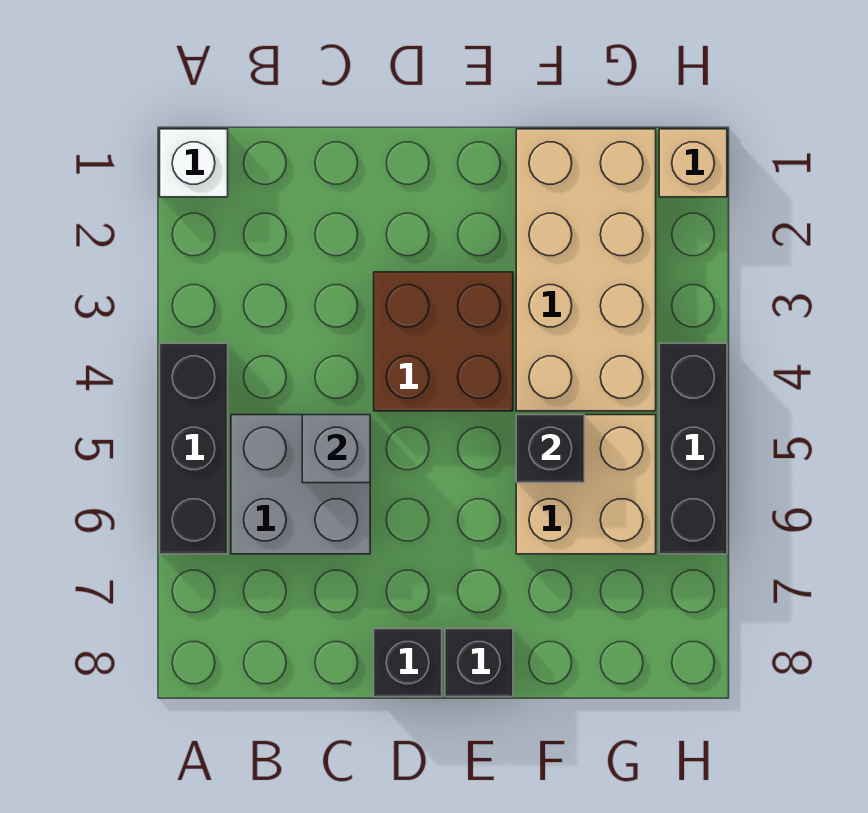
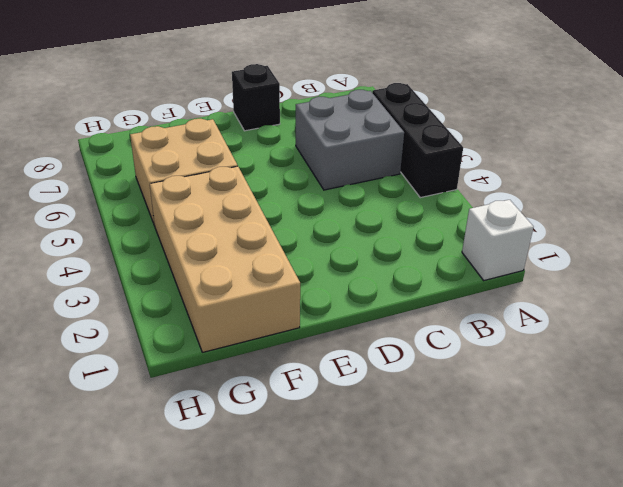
none -> brown 2x2 brick [374,272,513,411]
none -> black 1x1 brick [445,629,513,697]
none -> tan 1x1 brick [659,129,727,197]

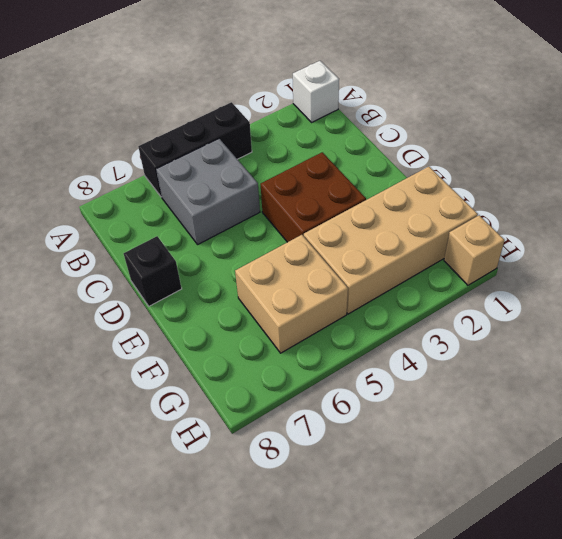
none -> black 1x1 brick [445,629,513,697]
none -> black 1x3 brick [659,343,727,554]
none -> grey 1x1 brick [302,415,370,483]

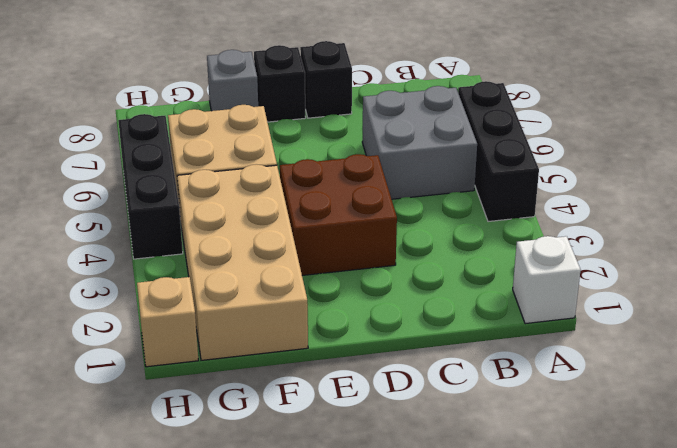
grey 1x1 brick [207,50,258,111] -> grey 1x1 brick moved to [302,415,370,483]
none -> black 1x1 brick [516,415,584,483]

